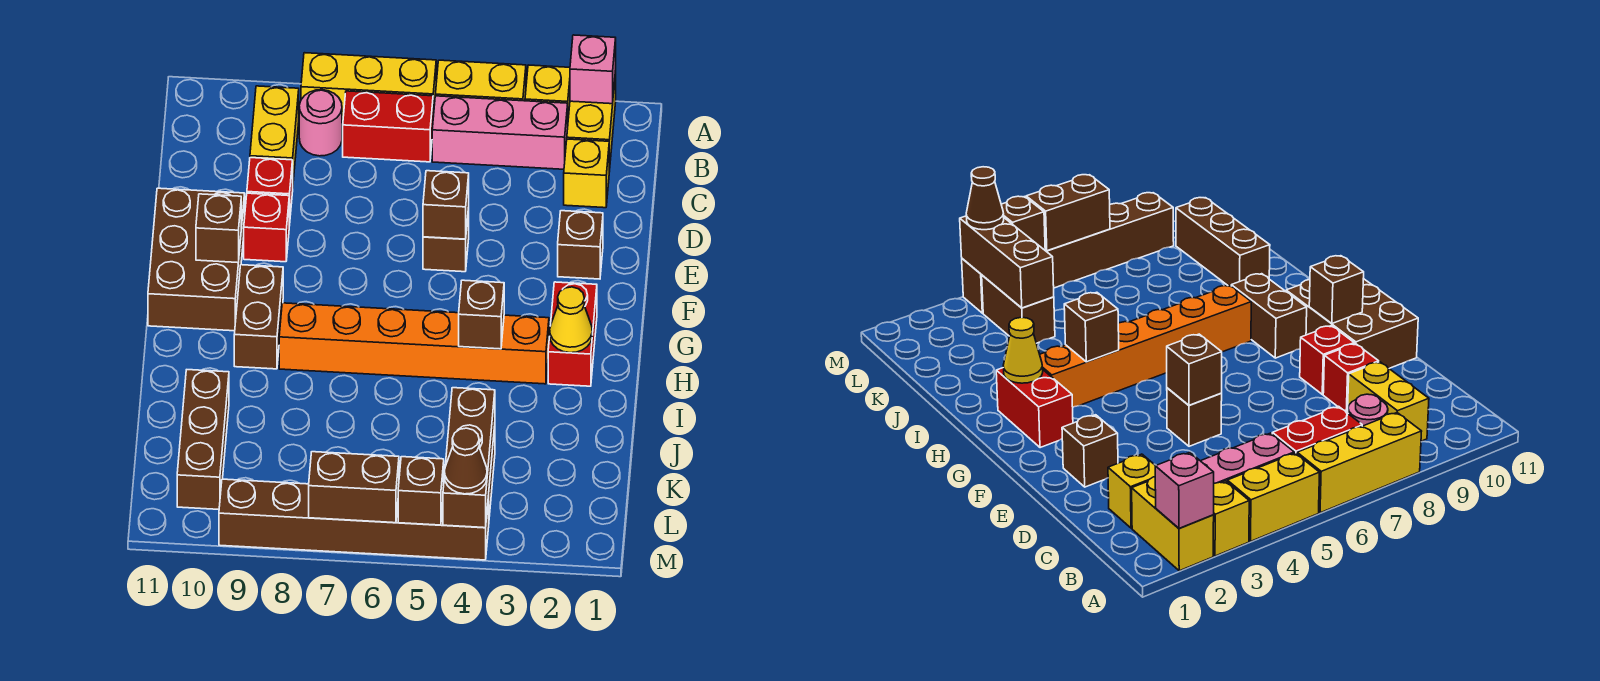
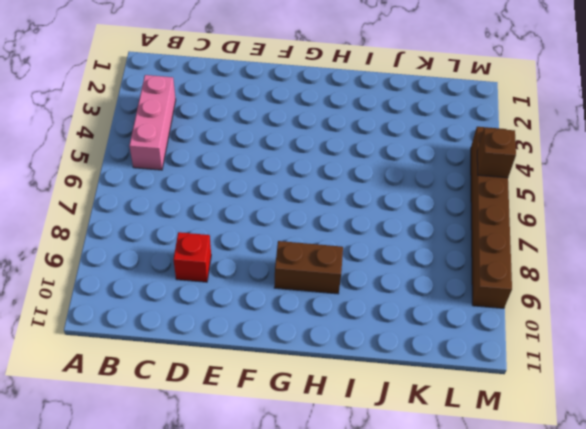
none -> yellow 1x2 brick [567,71,616,172]
none -> yellow 1x1 brick [525,65,570,118]
none -> yellow 1x2 brick [435,60,526,101]

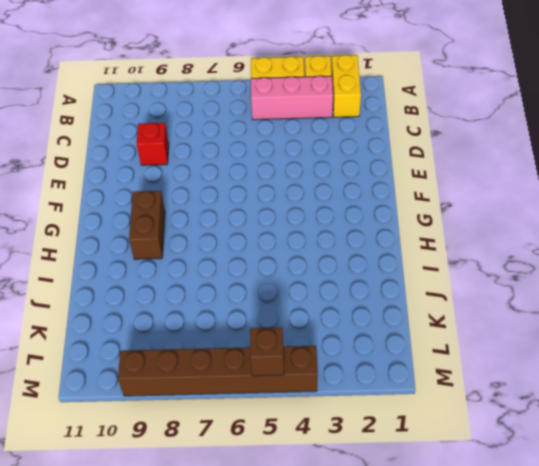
none -> yellow 1x3 brick [301,53,436,121]
none -> red 1x2 brick [343,91,433,162]
none -> pink 1x1 round brick [299,90,342,156]

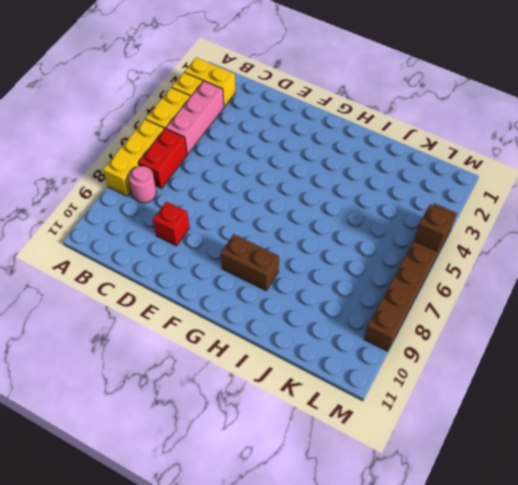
none -> yellow 1x2 brick [250,86,299,181]
none -> yellow 1x1 brick [564,139,609,208]
none -> brown 1x1 brick [558,211,603,279]

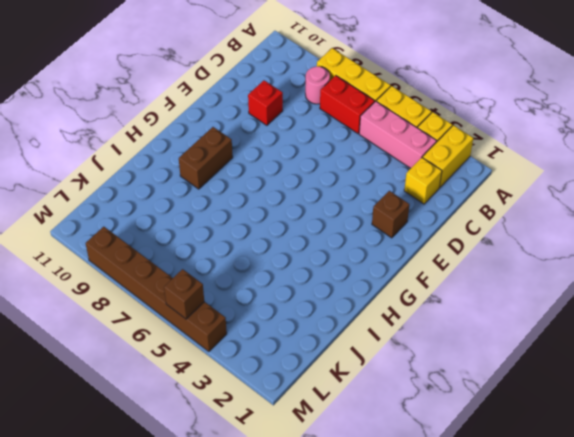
none -> yellow 1x2 brick [250,86,299,181]
none -> brown 1x1 brick [423,208,469,272]
none -> red 1x1 brick [244,193,289,262]

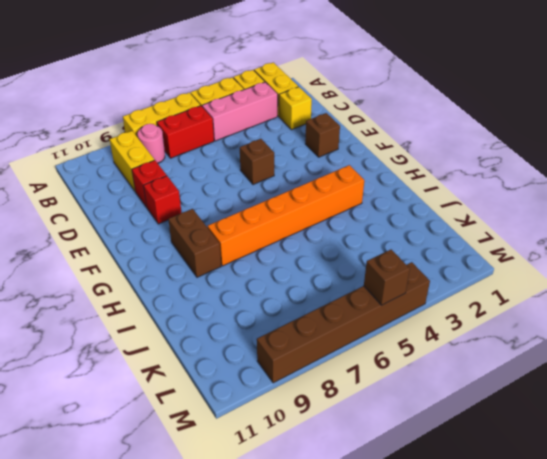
none -> brown 2x3 brick [148,188,245,331]
none -> red 1x2 brick [548,282,597,386]
none -> brown 1x3 brick [177,370,229,509]

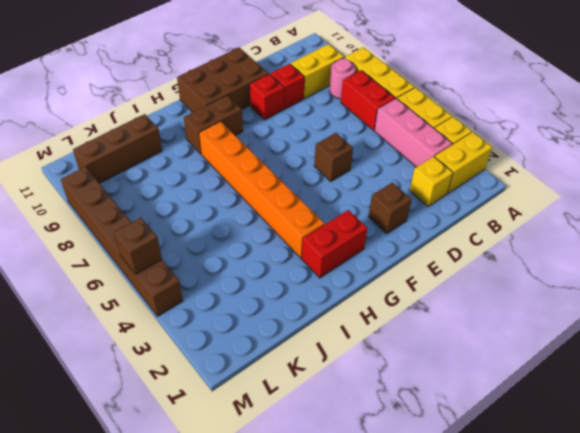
none -> brown 1x2 brick [982,275,1055,343]
none -> pink 1x1 brick [570,35,616,104]
none -> brown 1x1 brick [423,171,469,239]

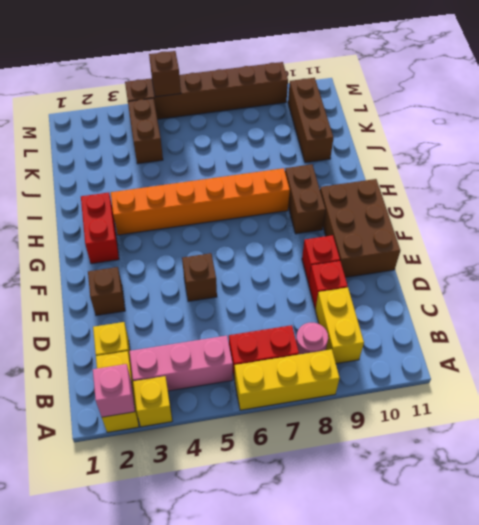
none -> yellow 1x2 brick [435,60,526,101]
none -> brown 1x1 brick [423,171,469,239]
none -> brown 1x1 brick [196,194,241,263]

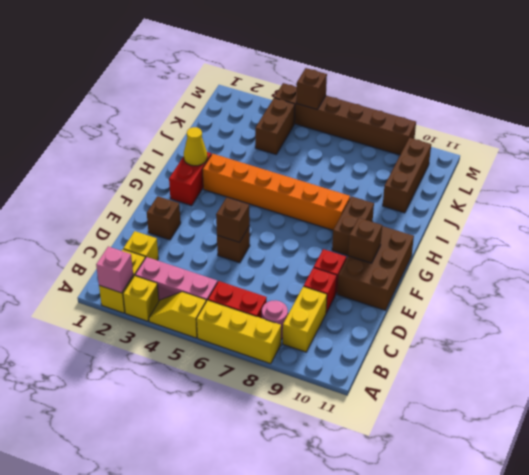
yellow 1x2 slope [149,292,206,338] -> yellow 1x2 brick [435,60,526,101]
none -> brown 1x1 brick [459,280,504,349]
none -> brown 1x3 brick [443,388,495,528]
none -> brown 1x2 brick [309,452,399,523]

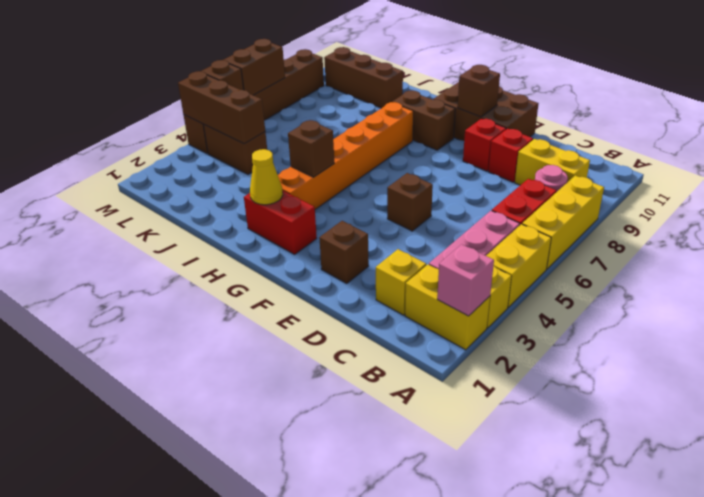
none -> brown 1x1 brick [423,171,469,239]
none -> brown 1x1 cone [444,428,487,494]

